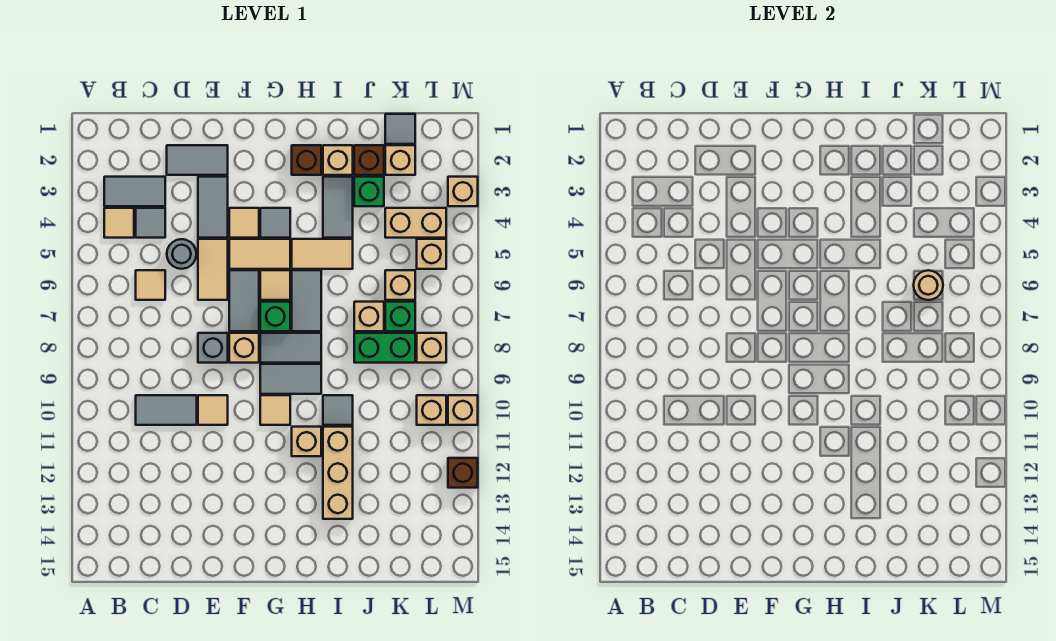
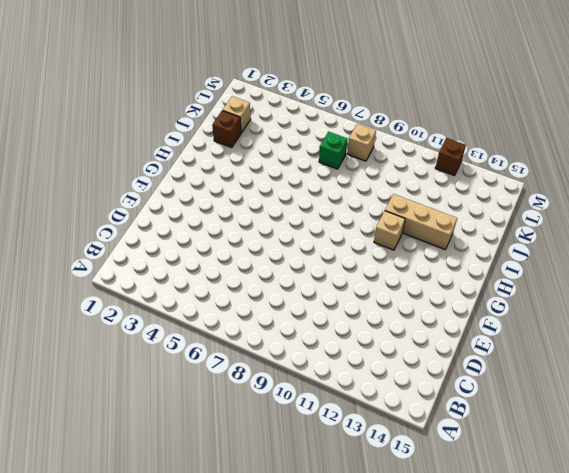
none -> grey 1x2 tile [104,177,165,206]
none -> tan 1x1 tile [104,208,134,238]
none -> grey 1x1 tile [136,208,165,238]
none -> tan 1x1 tile [136,270,165,300]

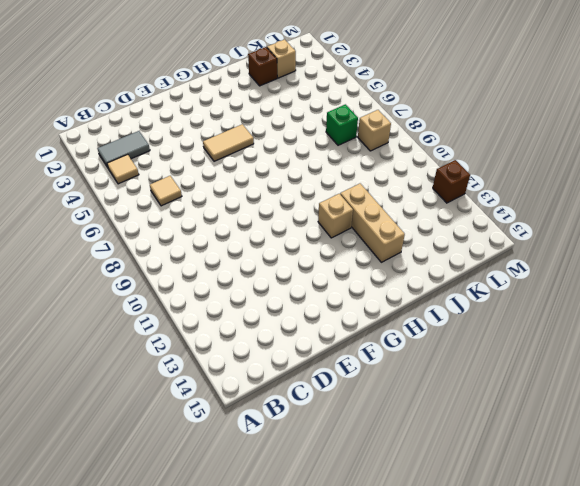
none -> grey 1x1 tile [136,208,165,238]
none -> grey 1x2 tile [136,395,197,425]
none -> grey 1x2 tile [167,145,228,175]
none -> grey 1x1 round brick [167,239,196,269]

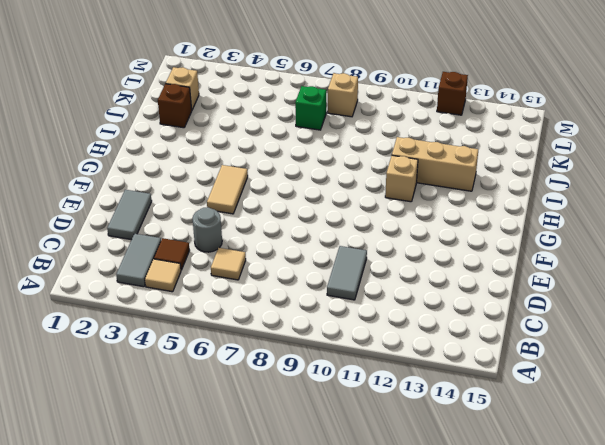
brown 1x1 tile [154,238,190,270] -> grey 1x1 tile [136,208,165,238]
none -> grey 1x2 tile [198,177,228,238]
none -> tan 1x2 tile [198,239,228,300]
none -> grey 1x1 brick [198,333,228,363]
none -> tan 1x1 tile [198,395,228,425]

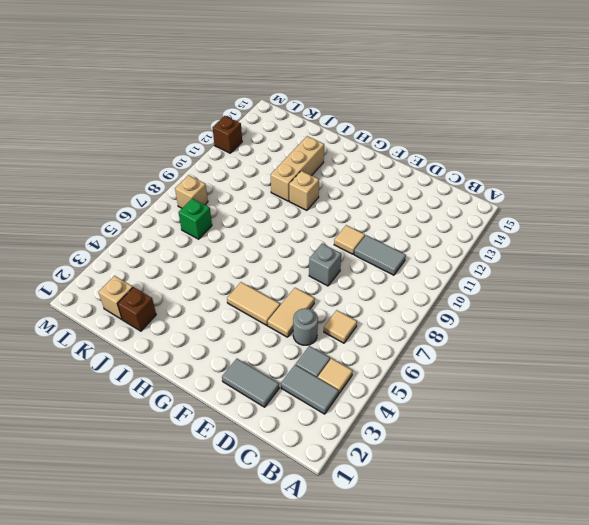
none -> grey 1x2 tile [198,177,228,238]
none -> tan 1x1 tile [229,208,259,238]
none -> grey 1x2 tile [229,270,259,331]
none -> tan 1x1 brick [229,333,259,363]

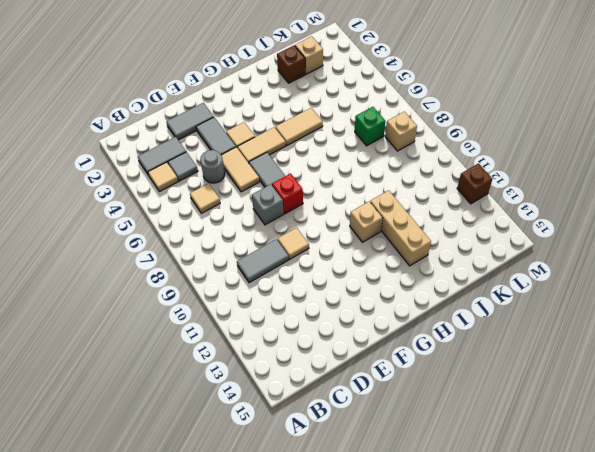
red 1x1 brick [272,173,303,214] -> tan 1x1 brick [229,333,259,363]
none -> grey 1x1 tile [260,208,290,238]
none -> tan 1x1 tile [260,270,290,300]
none -> green 1x1 brick [260,302,290,331]
none -> grey 1x2 tile [260,333,321,363]

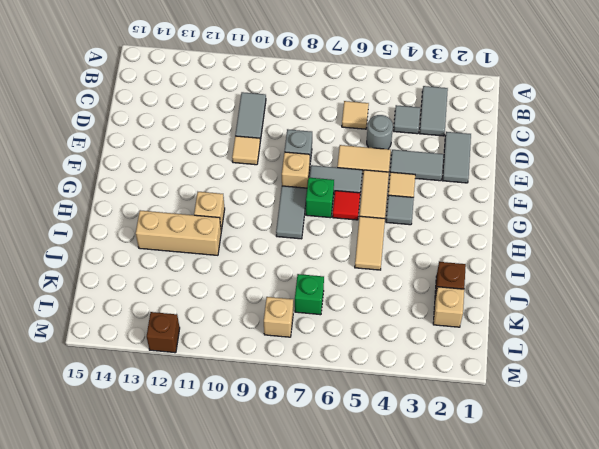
red 1x1 tile [332,191,360,220] -> tan 1x1 tile [260,270,290,300]
none -> tan 1x1 tile [104,208,134,238]
none -> grey 1x2 tile [260,364,321,394]
none -> tan 1x1 tile [260,395,290,425]
none -> brown 1x1 brick [292,145,321,175]

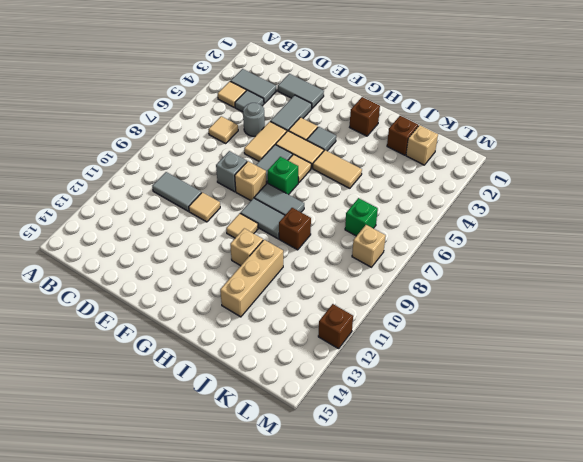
brown 1x1 brick [279,208,311,250] -> none
none -> grey 1x2 tile [292,270,321,331]
none -> tan 1x1 brick [323,145,353,175]
none -> grey 1x2 tile [323,177,353,238]
none -> grey 1x1 tile [323,395,353,425]

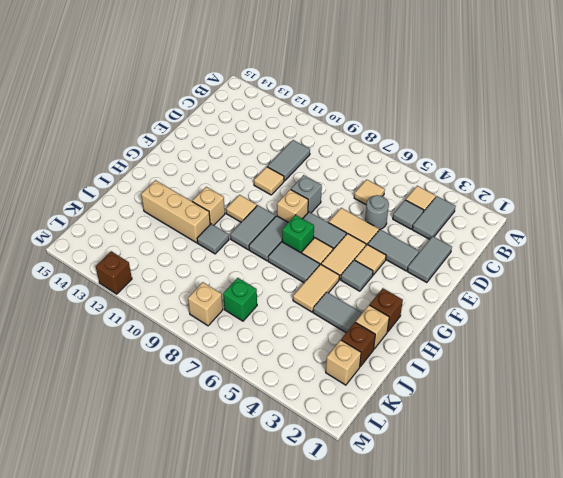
none -> green 1x1 brick [354,177,384,206]
none -> tan 1x1 brick [354,302,384,331]
none -> green 1x2 brick [354,333,415,363]
none -> grey 1x1 tile [385,114,415,144]

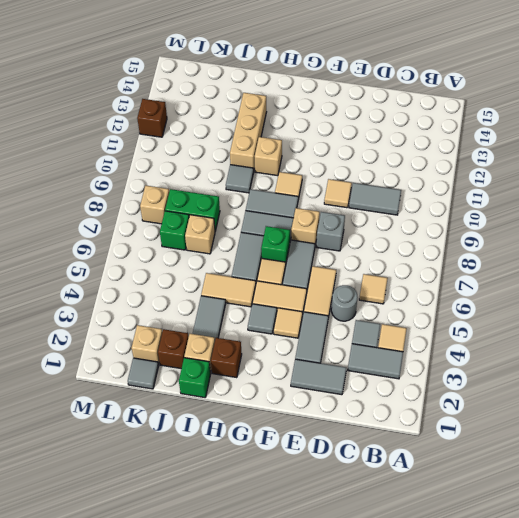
green 1x1 brick [179,358,211,397] -> green 1x1 brick moved to [354,177,384,206]
none -> tan 1x2 brick [385,208,446,238]
none -> tan 1x1 brick [385,270,415,300]
none -> tan 1x1 brick [417,239,446,269]
none -> tan 1x1 brick [417,395,446,425]

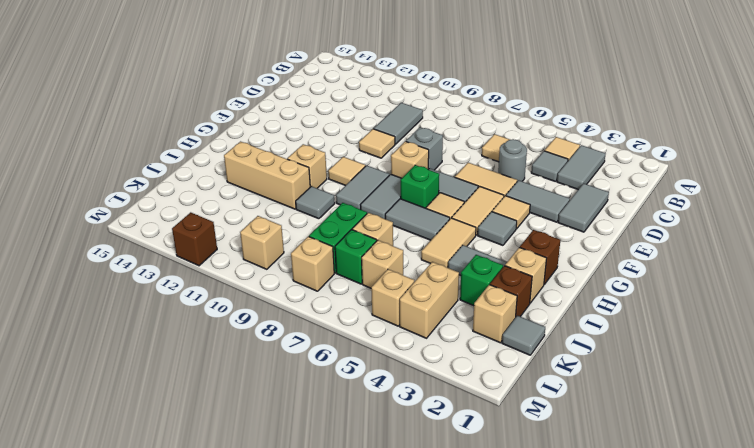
none -> tan 1x1 brick [448,177,478,206]
none -> tan 1x1 brick [448,395,478,425]
none -> tan 1x1 round brick [914,270,943,300]

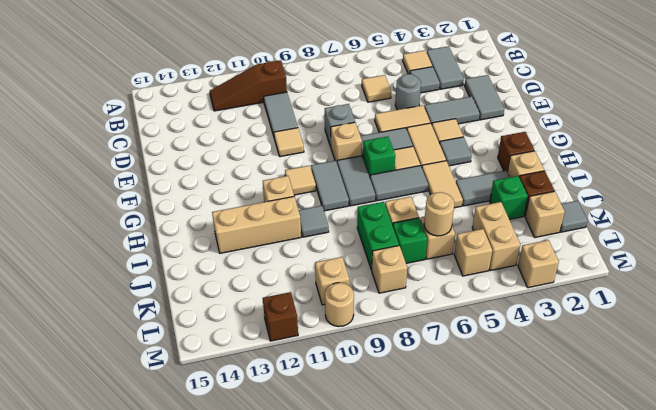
brown 1x3 slope [210,60,287,111] -> none
tan 1x1 round brick [325,283,354,327] -> tan 1x1 brick [448,395,478,425]

